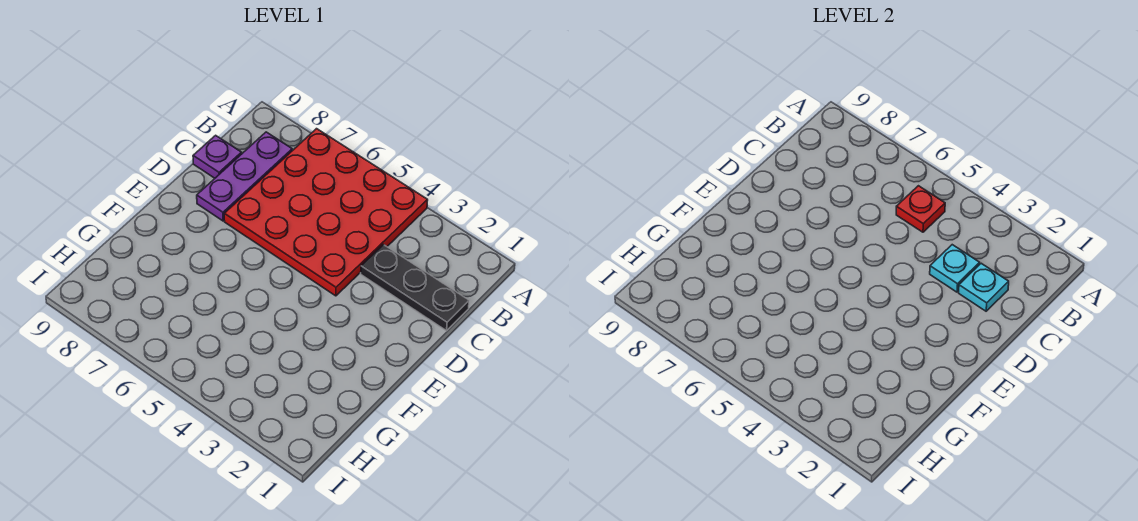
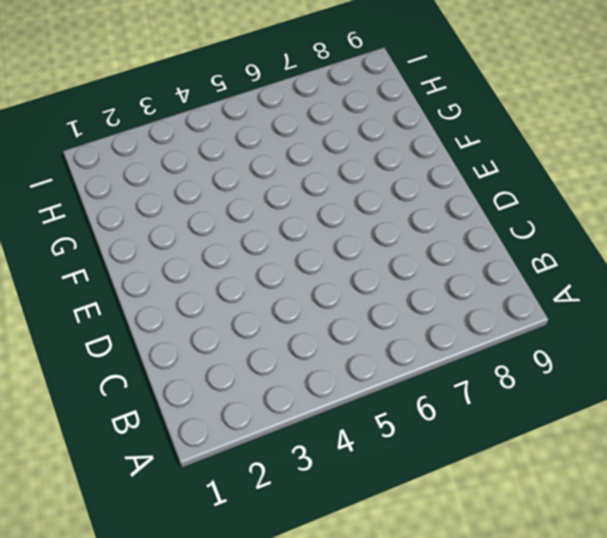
none -> red 4x4 plate [224,129,428,296]
none -> purple 1x3 plate [197,132,292,221]

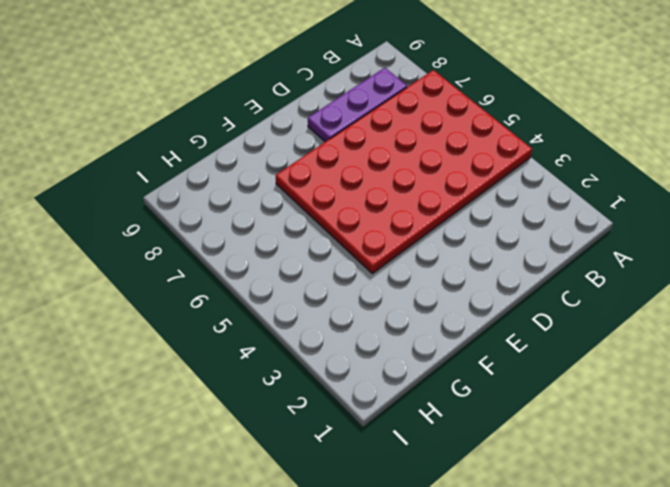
red 4x6 plate [276,70,532,274] -> red 4x4 plate [224,129,428,296]
none -> black 1x3 plate [361,245,469,331]
none -> purple 1x1 plate [193,135,242,178]

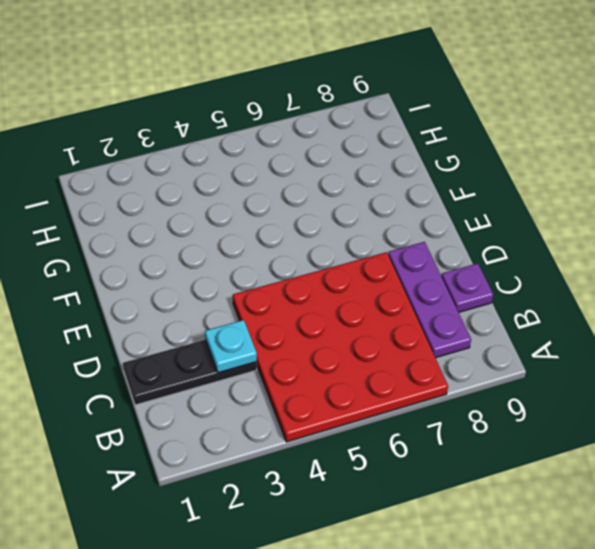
none -> red 1x1 plate [896,186,945,232]
none -> cyan 1x1 plate [959,263,1009,311]

